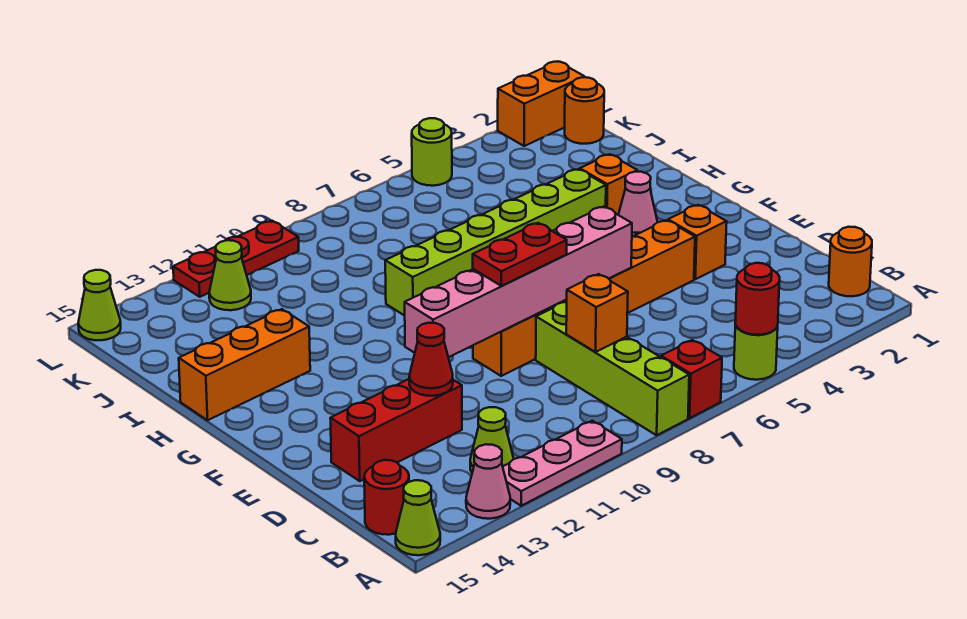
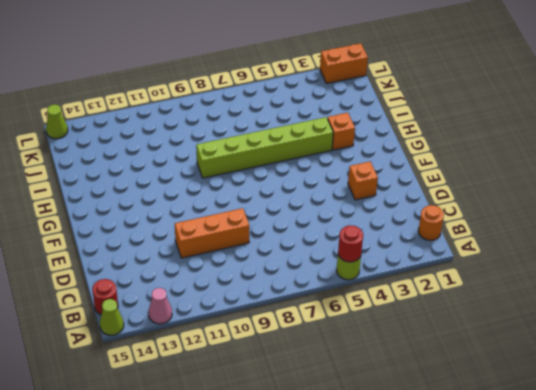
orange 1x3 brick [175,208,249,258] -> orange 1x3 brick moved to [179,309,310,420]
none -> red 1x1 brick [661,340,722,418]
none -> lime 1x4 brick [536,301,689,435]
none -> pink 1x3 plate [503,421,622,506]

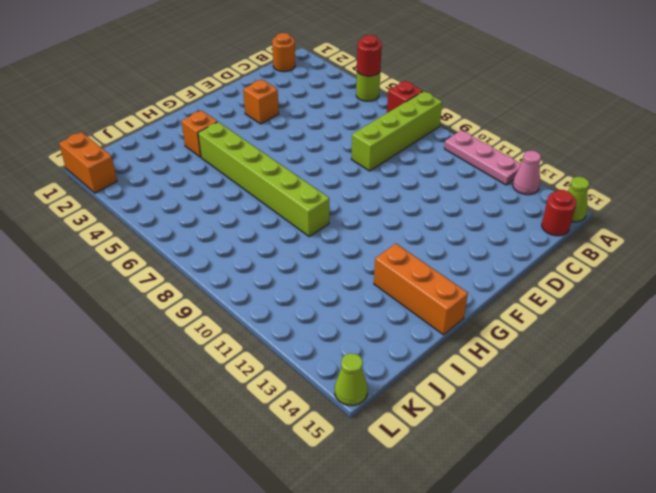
none -> lime 1x1 cone [470,407,514,472]
none -> red 1x3 brick [330,379,462,481]
none -> orange 1x6 brick [473,220,695,376]

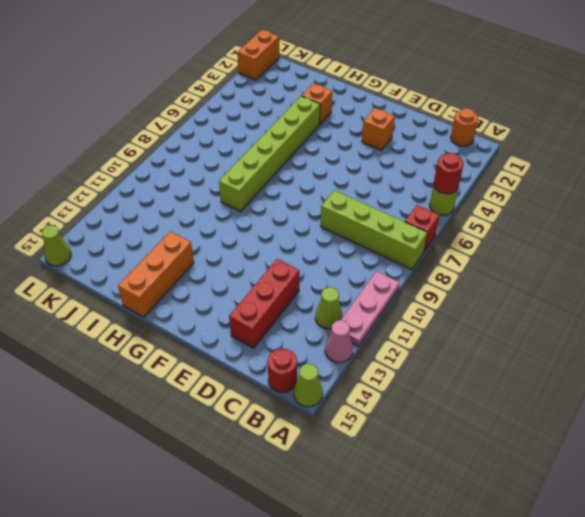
none -> orange 1x6 brick [473,220,695,376]
none -> pink 1x1 cone [618,172,657,237]
none -> orange 1x1 round brick [565,77,604,144]

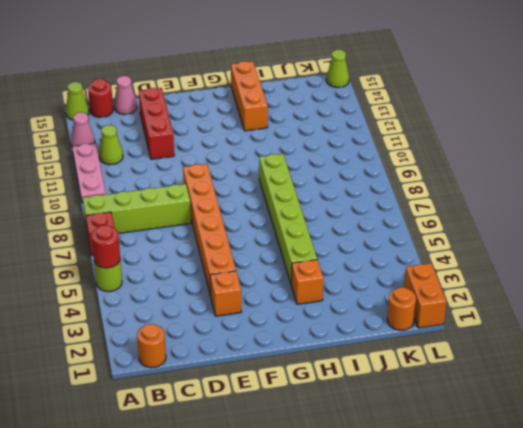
pink 1x1 cone [114,76,137,114] -> pink 1x1 cone moved to [618,172,657,237]
none -> lime 1x1 cone [209,240,251,310]
none -> lime 1x1 round brick [412,118,452,186]
none -> red 1x3 plate [173,221,299,297]

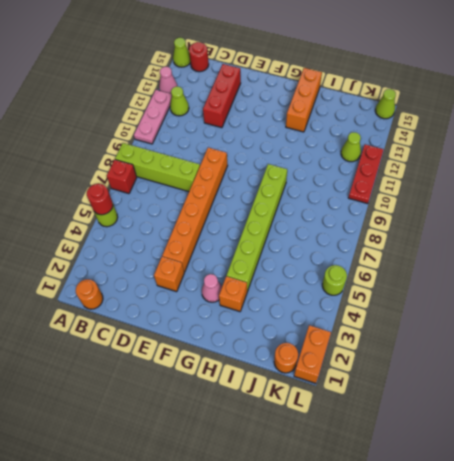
none -> orange 1x1 brick [566,274,628,352]
none -> red 1x1 cone [409,323,453,396]
none -> pink 1x6 brick [405,207,632,357]

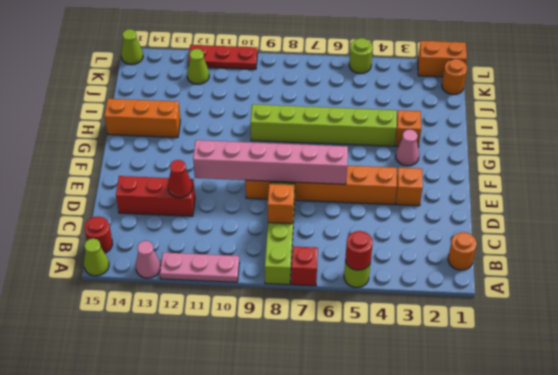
none -> lime 1x1 cone [470,407,514,472]
none -> red 1x2 plate [473,223,567,286]

